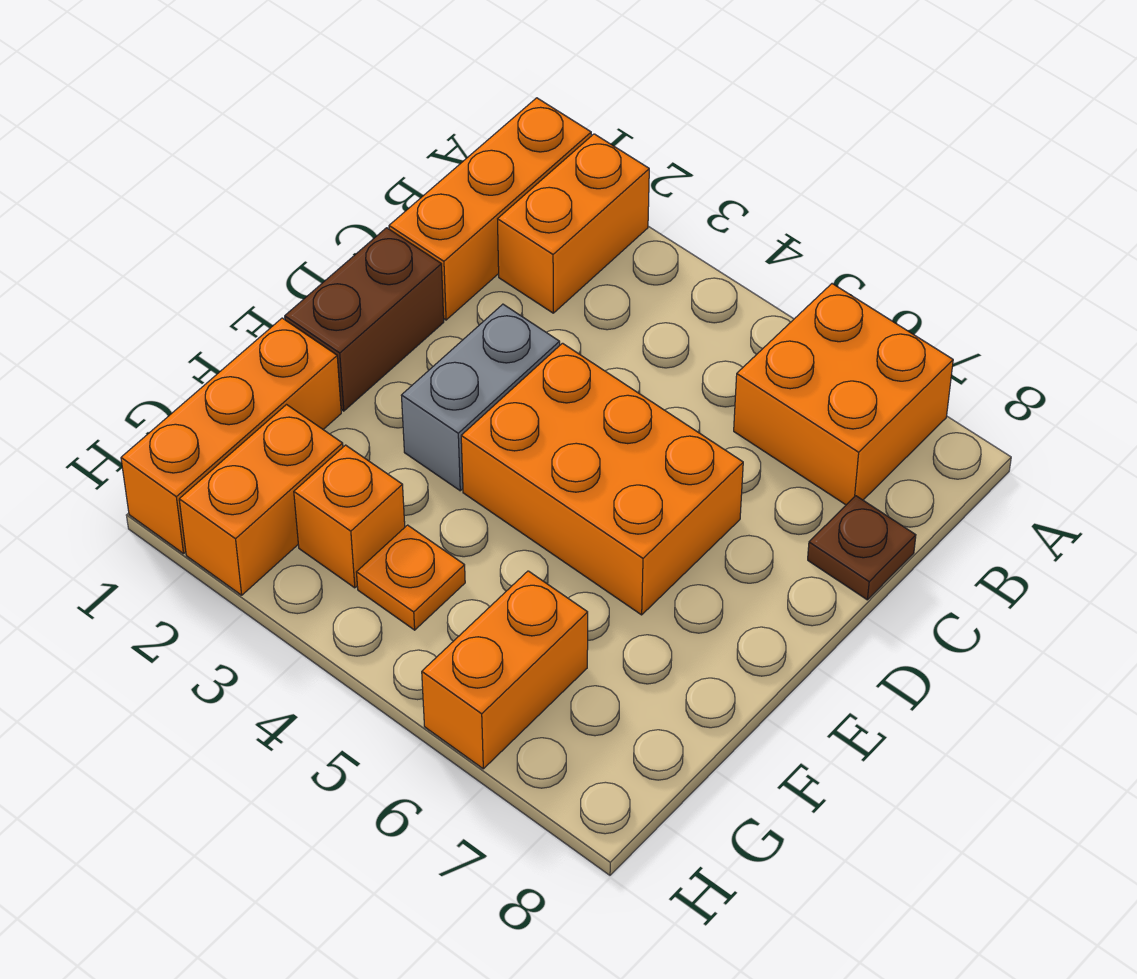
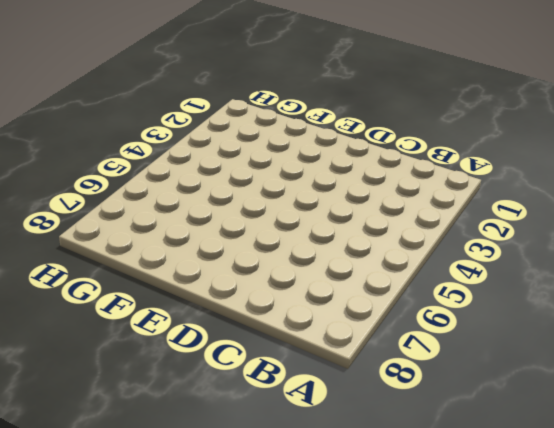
none -> orange 1x3 brick [389,98,591,320]
none -> orange 1x2 brick [498,134,649,313]
none -> orange 2x2 brick [734,284,953,505]

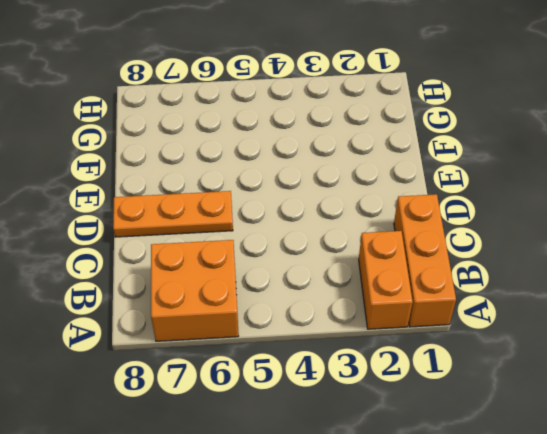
orange 1x3 plate [113,191,233,237] -> orange 2x3 brick [461,343,743,615]
none -> brown 1x1 plate [808,496,916,600]
none -> brown 1x2 brick [285,228,444,411]
none -> grey 1x2 brick [401,304,560,491]

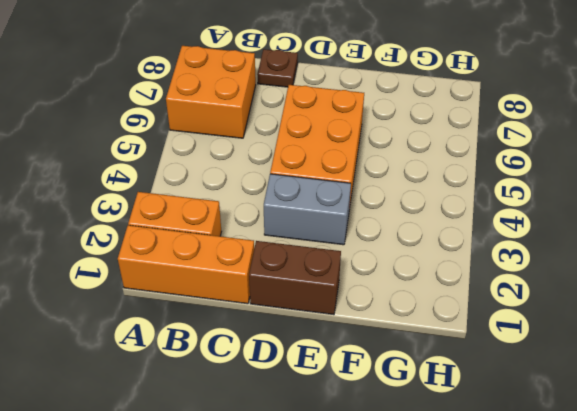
none -> orange 1x3 brick [121,318,341,554]
none -> orange 1x2 brick [179,405,343,595]
none -> orange 1x1 brick [294,445,405,588]

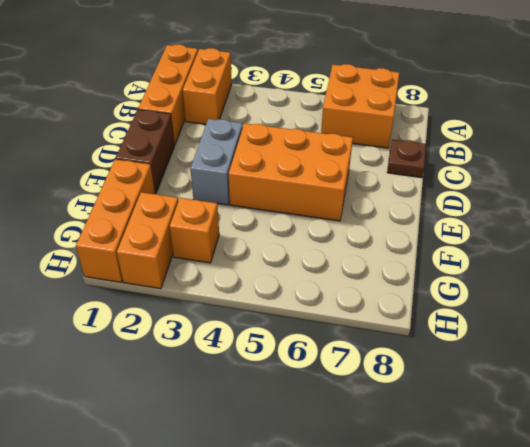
none -> orange 1x1 plate [357,525,465,630]
none -> orange 1x2 brick [422,571,588,769]

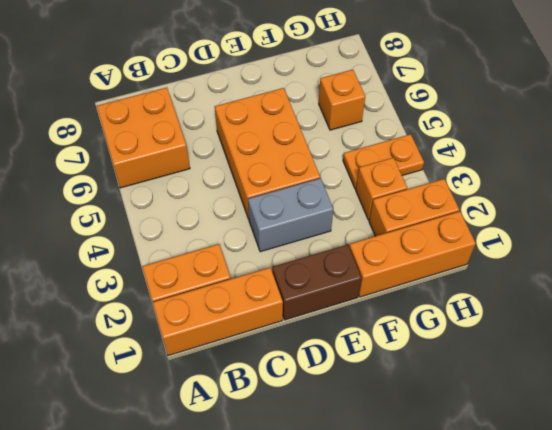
orange 1x2 plate [343,134,424,189] -> orange 1x1 plate [357,525,465,630]
orange 1x1 brick [319,70,365,130] -> orange 1x2 brick [422,571,588,769]
none -> brown 1x1 plate [808,496,916,600]

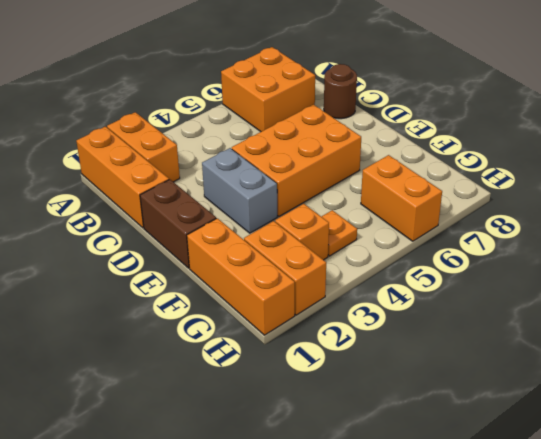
brown 1x1 round brick [324,64,357,119] -> brown 1x1 plate [808,496,916,600]

